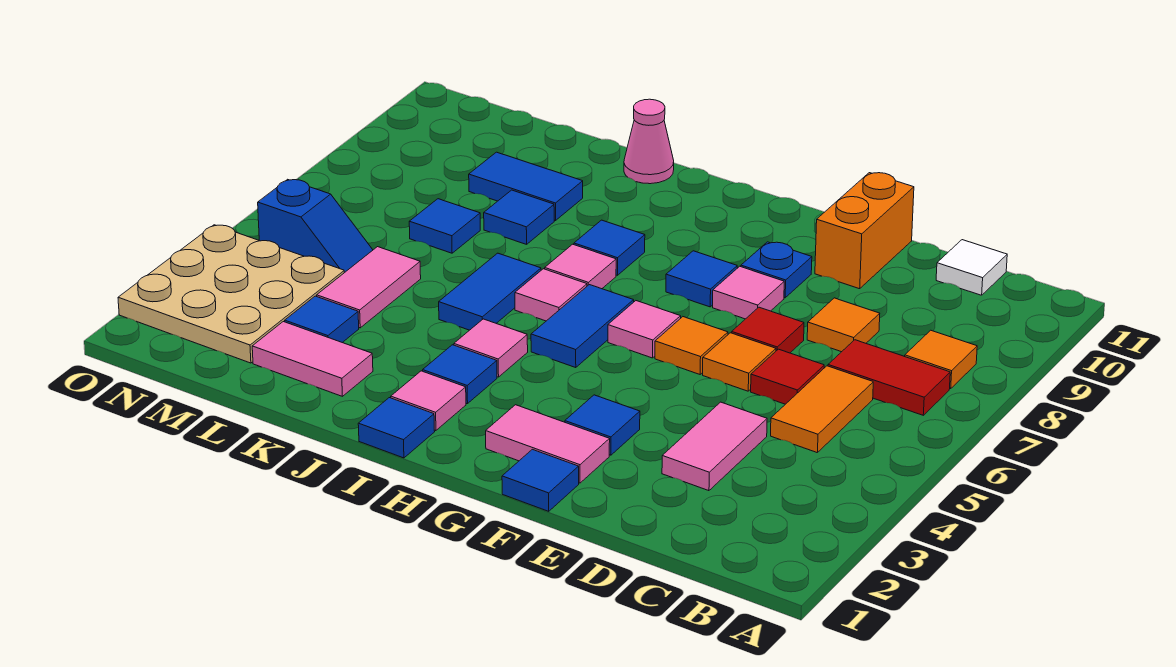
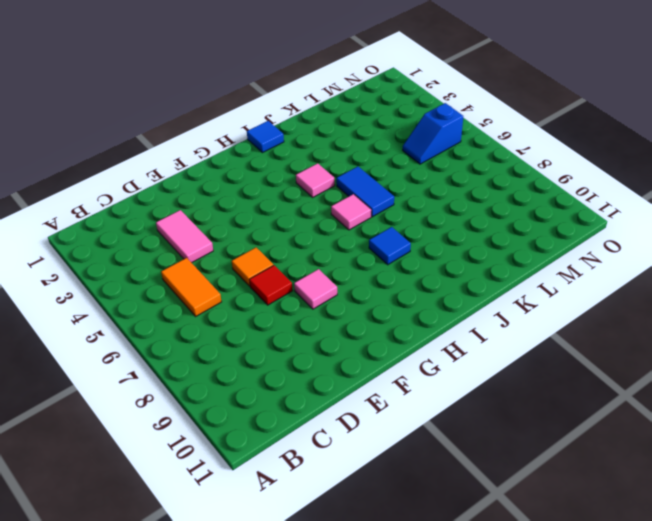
none -> red 1x2 tile [828,340,950,415]
none -> orange 1x1 tile [905,330,977,389]
none -> white 1x1 tile [936,240,1007,295]
none -> red 1x1 tile [751,349,824,404]

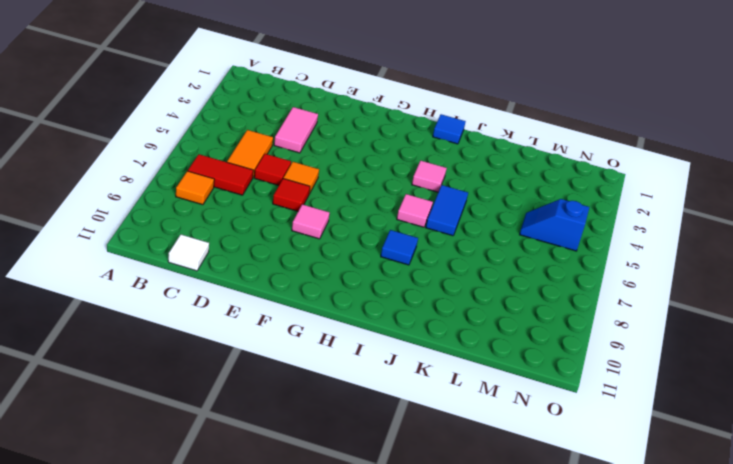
none -> orange 1x1 tile [807,298,880,352]
none -> orange 1x2 brick [815,173,914,289]
none -> blue 1x1 tile [502,449,579,511]
none -> pink 1x2 tile [486,405,610,483]

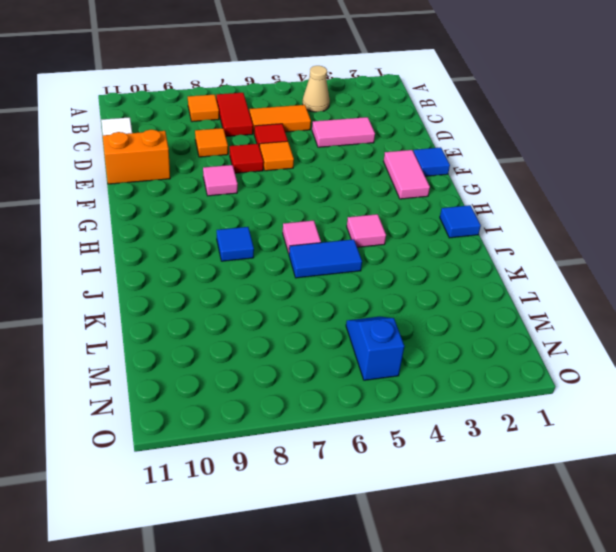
tan 1x1 cone [303,66,330,112] -> none
none -> blue 1x1 tile [565,395,640,455]
none -> orange 1x1 tile [655,317,728,374]
none -> blue 1x1 plate [741,242,812,298]
none -> pink 1x1 tile [608,301,681,358]

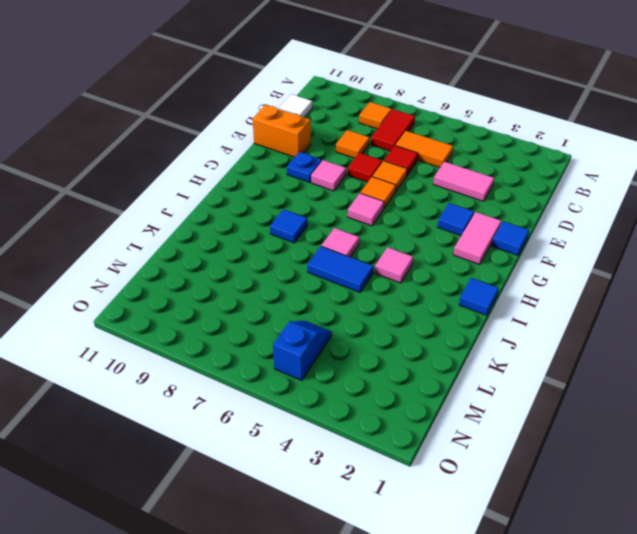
none -> blue 1x1 tile [666,251,737,307]
none -> blue 1x2 tile [531,285,634,368]
none -> pink 1x1 tile [391,371,466,431]
none -> blue 1x1 tile [423,345,497,404]

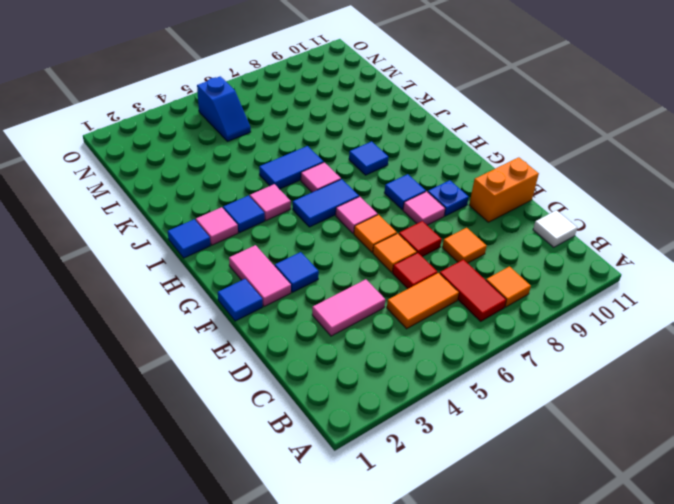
none -> pink 1x1 tile [545,244,616,289]
none -> pink 1x1 cone [624,99,674,184]
none -> pink 1x2 tile [252,322,373,396]
none -> blue 1x1 tile [484,190,554,244]

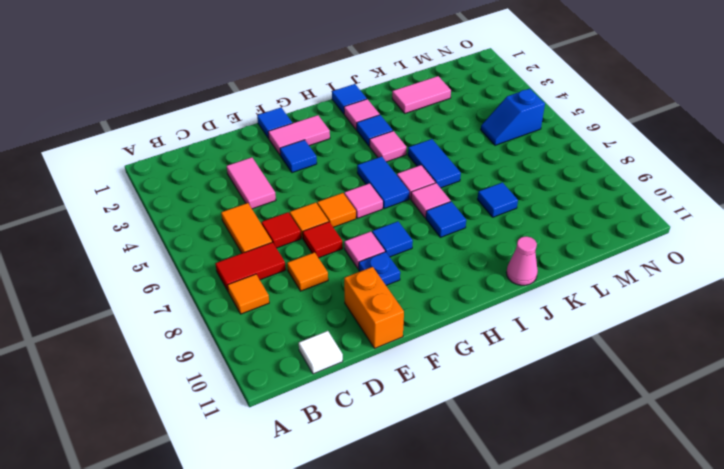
none -> blue 1x2 tile [469,152,583,221]
none -> blue 1x1 tile [285,296,359,343]
none -> pink 1x2 tile [317,247,421,328]
none -> blue 1x1 tile [409,199,480,253]

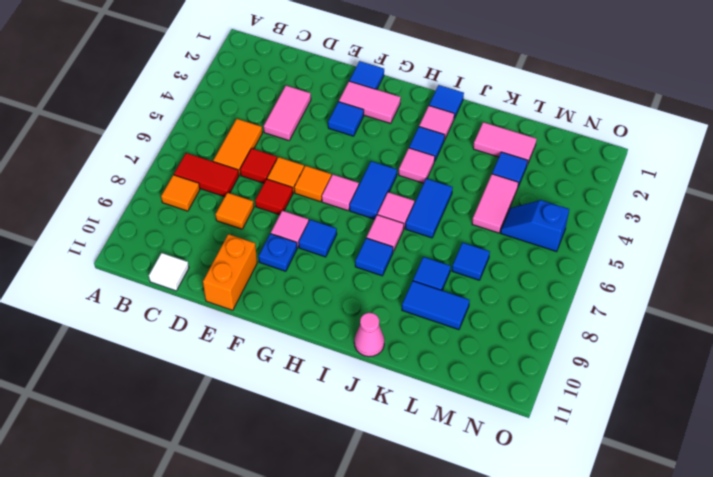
none -> tan 3x3 plate [118,225,344,363]

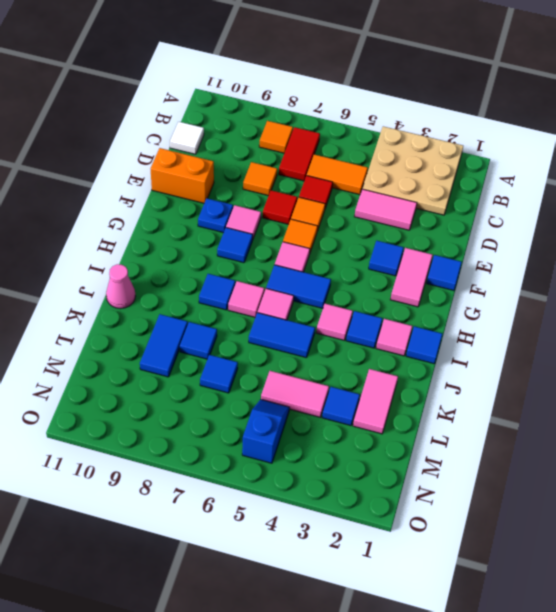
tan 3x3 plate [362,126,463,215] -> tan 3x3 plate moved to [118,225,344,363]

